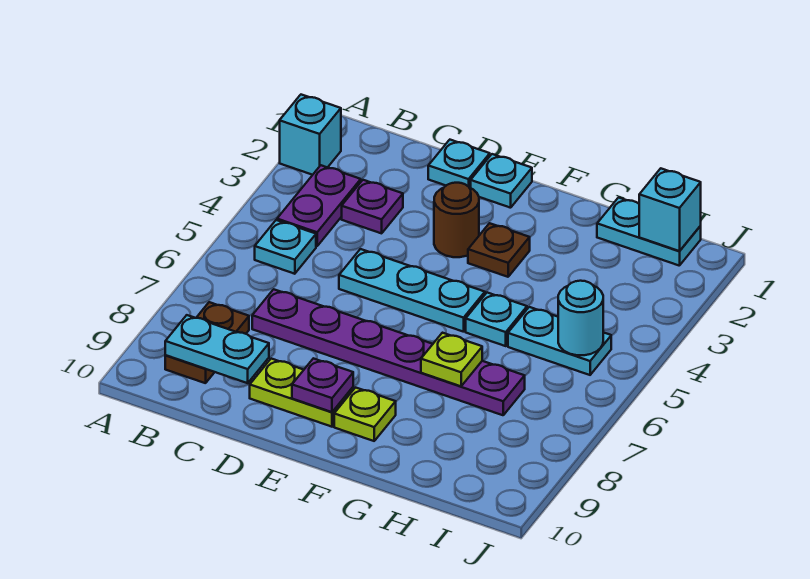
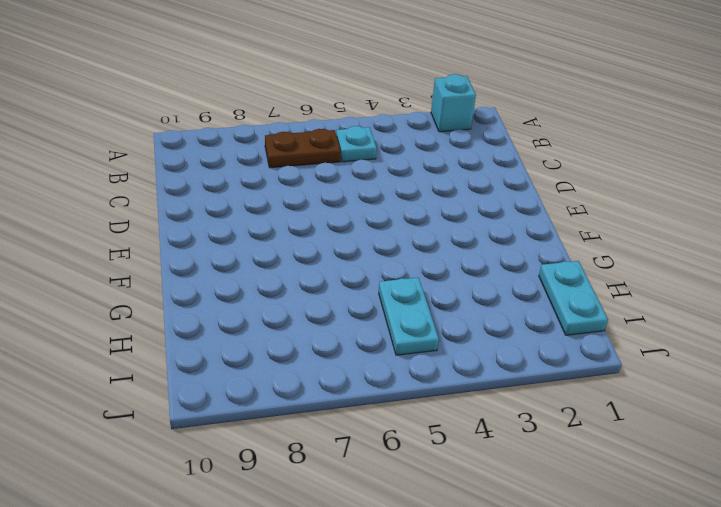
brown 1x2 plate [265,129,341,168] -> brown 1x2 plate moved to [165,302,249,383]
none -> purple 1x2 plate [277,165,361,246]
none -> purple 1x1 plate [342,180,403,233]
none -> purple 1x6 plate [252,289,525,415]

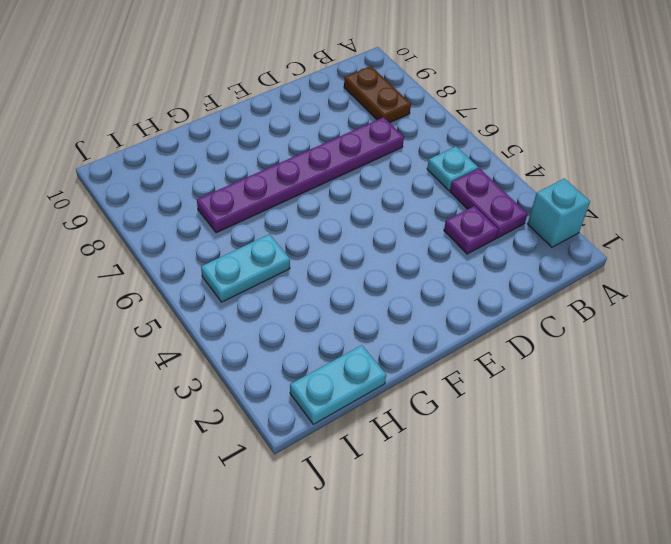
none -> cyan 1x1 plate [428,140,490,188]
none -> cyan 1x3 plate [339,249,485,332]
none -> lime 1x2 plate [250,359,353,427]

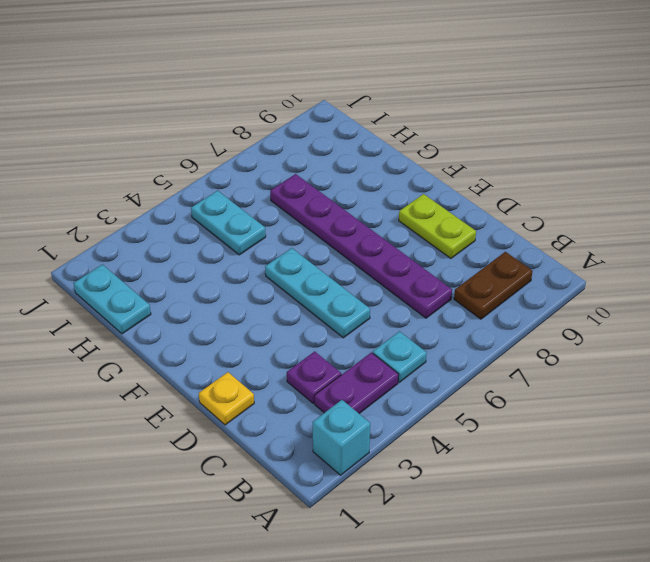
yellow 1x1 plate [199,372,254,425] -> cyan 1x1 plate [428,140,490,188]
none -> cyan 1x1 plate [471,154,532,208]
none -> brown 1x1 round brick [434,183,479,257]
none -> brown 1x1 plate [468,223,530,277]

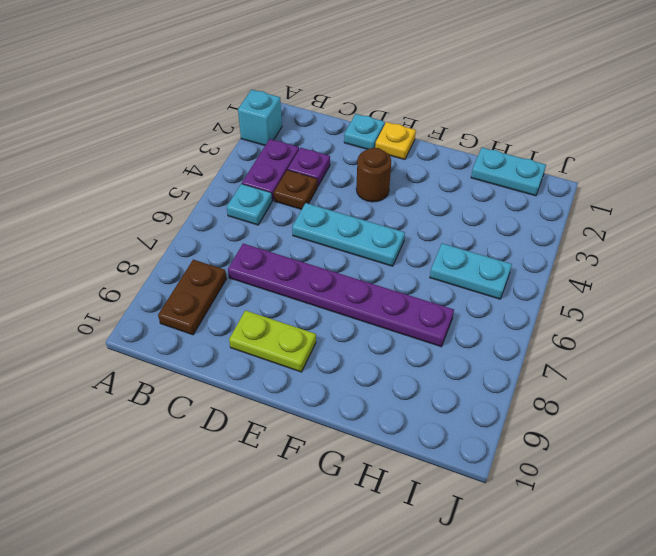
brown 1x1 plate [274,170,317,209] -> brown 1x1 plate moved to [468,223,530,277]
yellow 1x1 plate [375,122,416,160] -> cyan 1x1 plate [471,154,532,208]
none -> lime 1x1 plate [334,388,396,441]
none -> cyan 1x1 plate [466,293,527,346]
none -> cyan 1x2 plate [165,315,269,383]

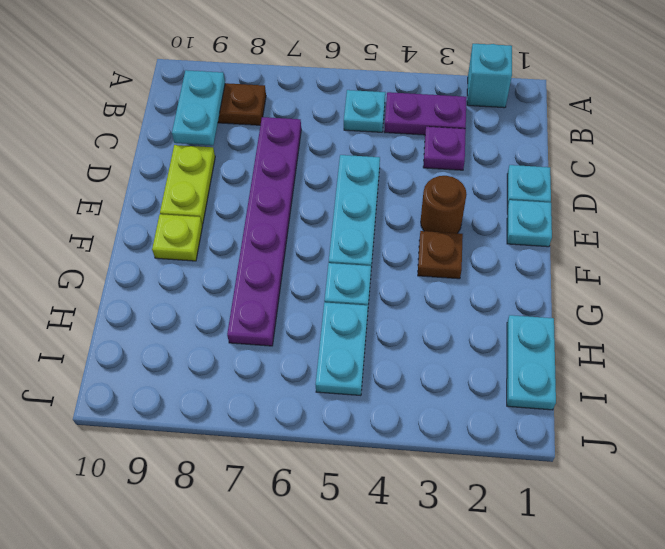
none -> purple 1x1 plate [292,358,353,412]
none -> lime 1x1 plate [421,333,482,386]
none -> cyan 1x1 brick [639,168,701,251]

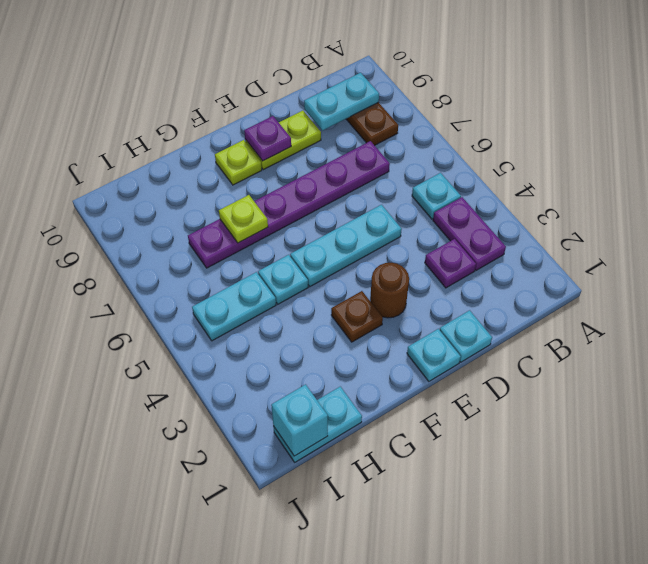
none -> cyan 1x1 brick [280,95,341,175]
none -> cyan 1x1 round brick [558,281,603,355]

